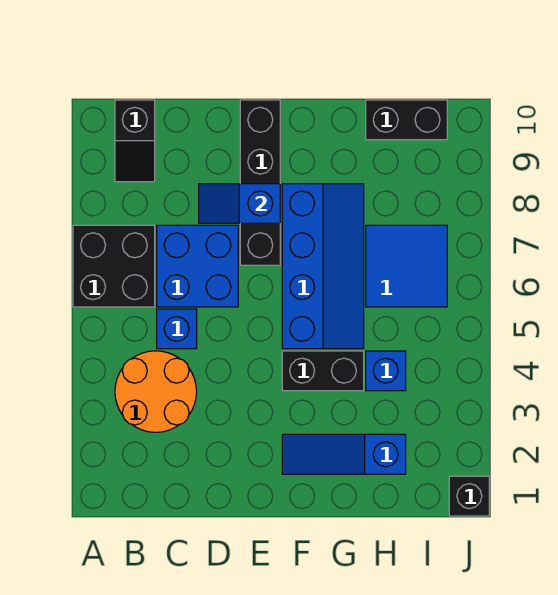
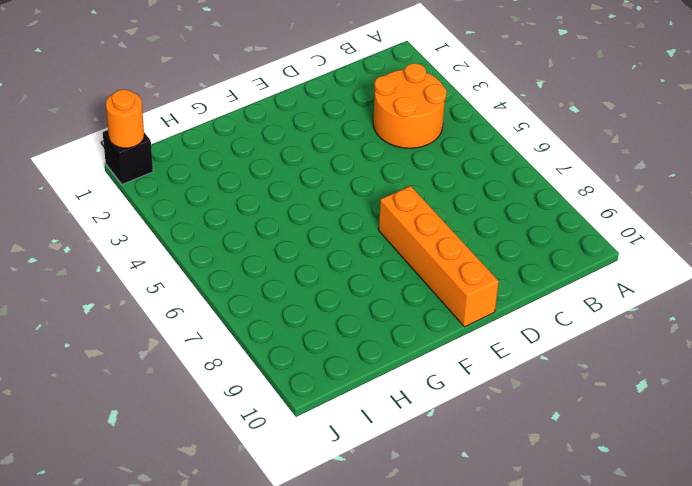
orange 1x4 brick [379,186,499,327] -> black 1x4 brick [240,100,280,265]
orange 1x1 round brick [106,89,144,148] -> none
none -> black 2x2 brick [73,225,155,307]
none -> black 1x2 slope [115,100,155,182]
none -> blue 1x1 brick [157,309,197,349]

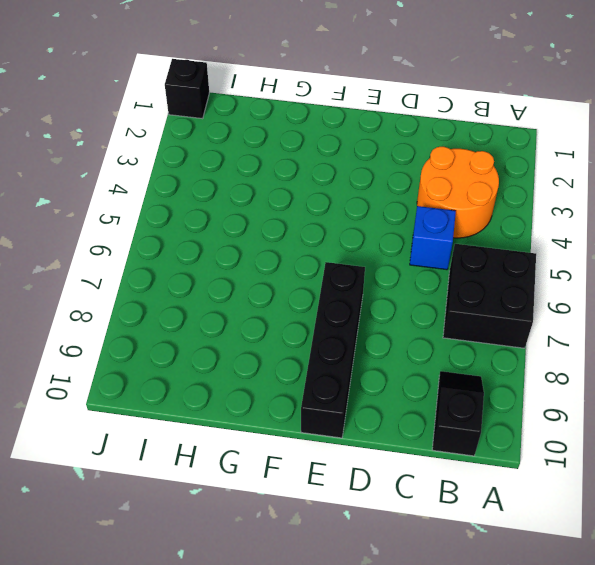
none -> blue 2x2 brick [157,225,238,307]
none -> blue 1x3 slope [282,434,406,474]
none -> black 1x2 brick [282,351,364,391]

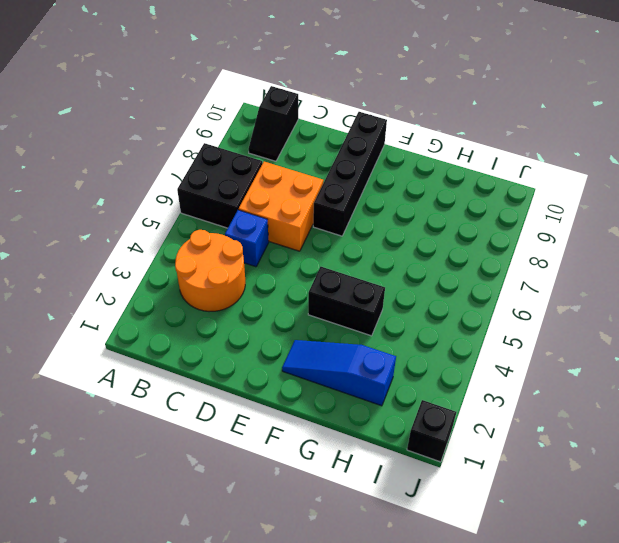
orange 2x2 brick [239,162,324,251] -> blue 2x2 brick [157,225,238,307]
none -> blue 2x4 slope [282,184,364,349]
none -> blue 1x1 brick [366,351,406,391]
none -> blue 2x2 tile [366,225,447,307]

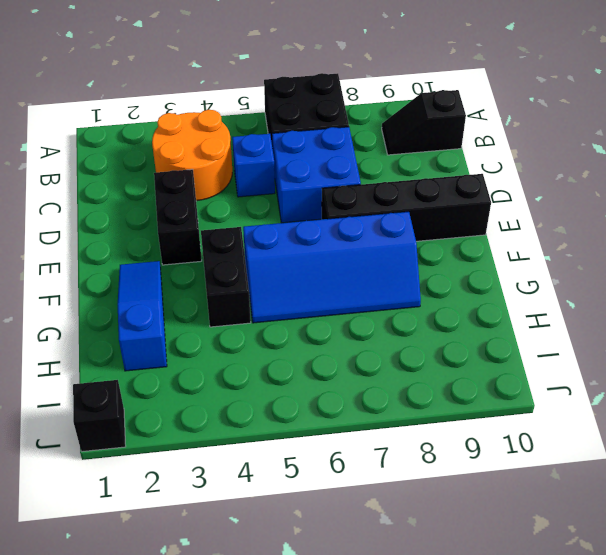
black 1x2 brick [154,169,202,265] -> black 1x2 brick moved to [366,100,447,140]
none -> blue 1x1 brick [366,351,406,391]
none -> blue 2x2 tile [366,225,447,307]
none -> blue 1x2 slope [199,184,280,223]

